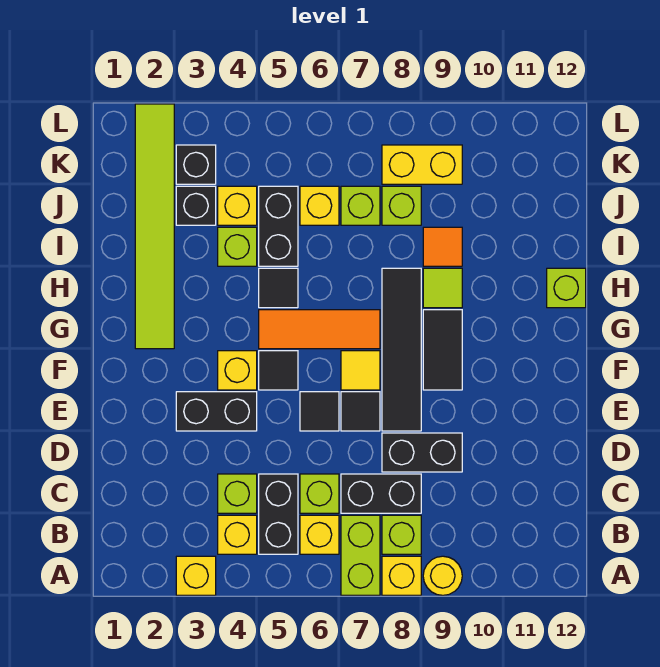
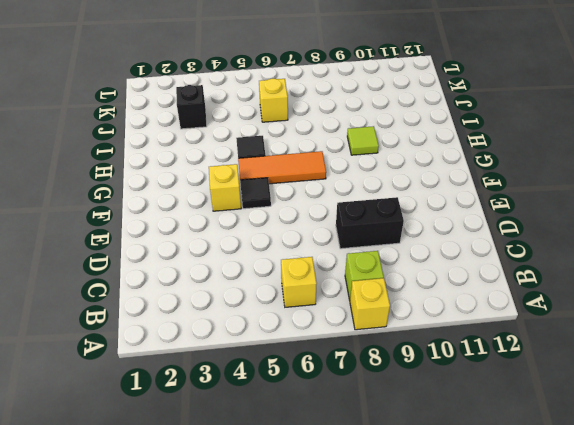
none -> yellow 1x1 brick [176,556,216,595]
none -> lime 1x2 brick [341,515,380,595]
none -> yellow 1x1 round brick [423,556,462,595]
none -> yellow 1x1 brick [218,515,257,554]

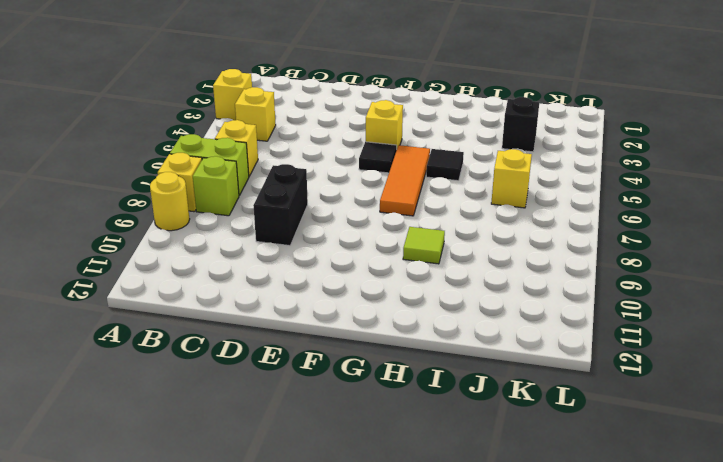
none -> black 1x2 brick [259,474,298,554]
none -> lime 1x1 brick [218,474,257,513]
none -> lime 1x1 brick [300,474,339,513]
none -> black 1x2 brick [341,474,421,513]

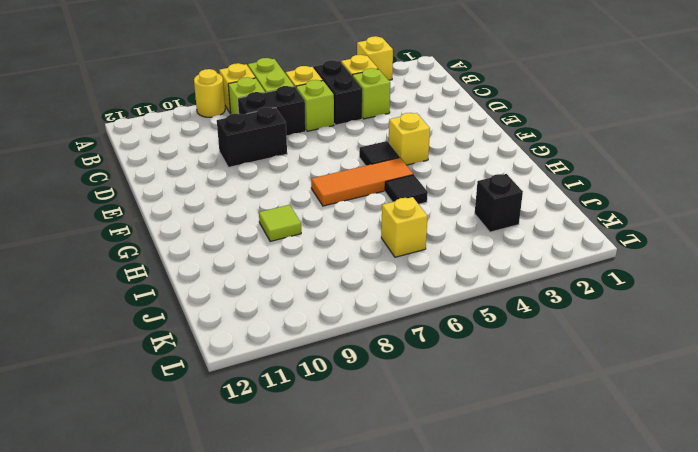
none -> black 1x2 brick [176,392,257,431]
none -> black 1x1 tile [300,392,339,431]
none -> black 1x1 tile [341,392,380,431]
none -> black 1x4 tile [382,268,421,431]

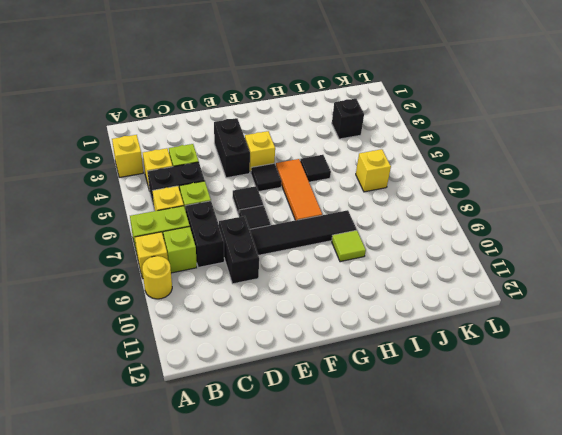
none -> yellow 1x1 tile [341,351,380,390]
none -> black 1x2 tile [423,310,462,390]
none -> lime 1x6 tile [135,104,174,349]
none -> lime 1x1 brick [547,268,586,308]

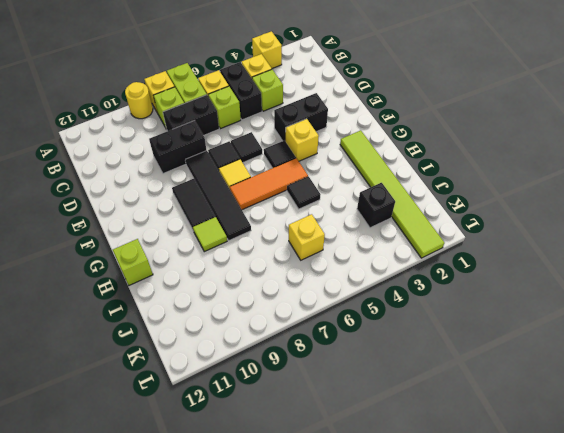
none -> lime 1x1 brick [218,227,257,266]
none -> black 1x2 brick [259,186,298,266]
none -> orange 1x1 tile [423,227,462,266]
none -> yellow 1x1 brick [218,186,257,225]

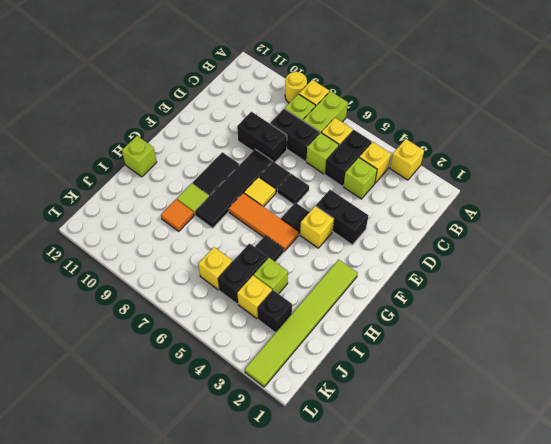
none -> lime 1x1 brick [341,186,380,225]
none -> lime 1x1 brick [382,186,421,225]
none -> black 1x1 brick [176,145,216,184]
none -> yellow 1x2 brick [382,145,462,184]

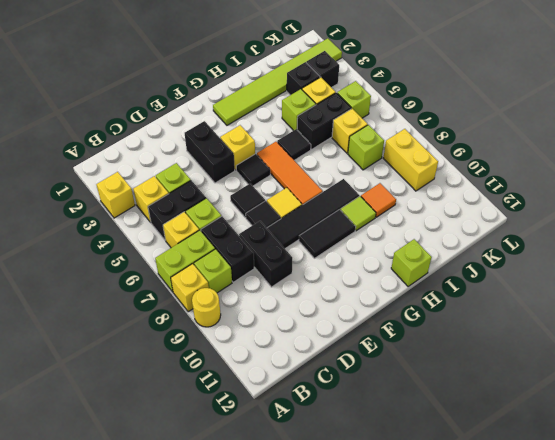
lime 1x1 brick [337,81,371,118] -> lime 1x1 brick moved to [382,186,421,225]

